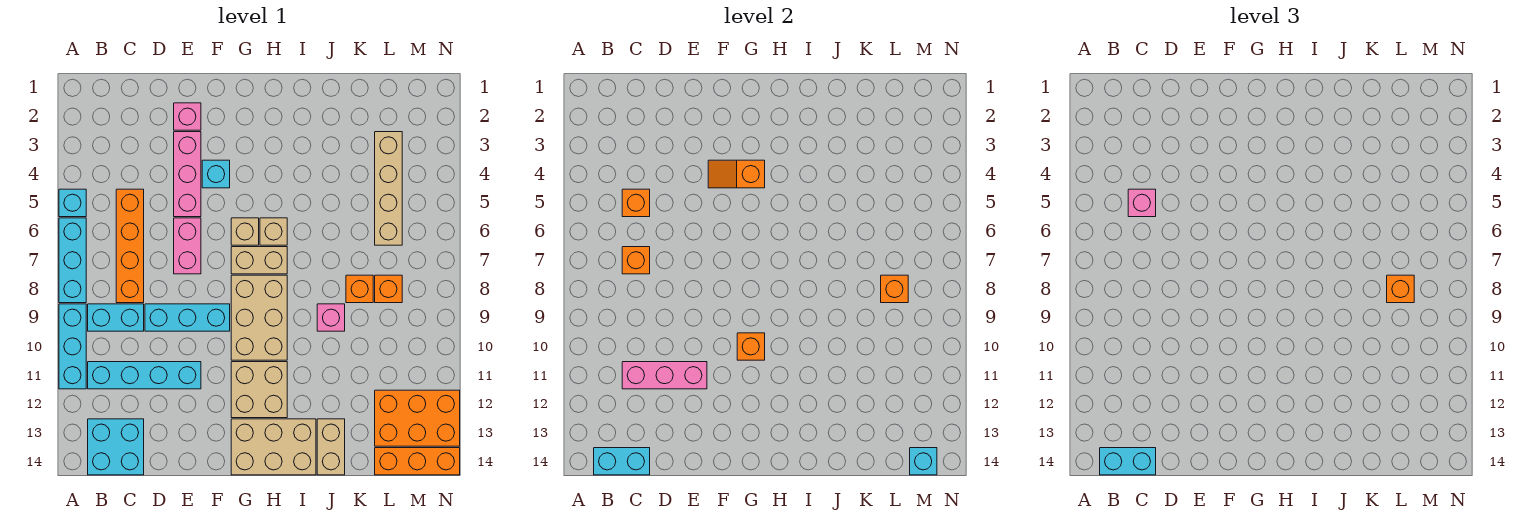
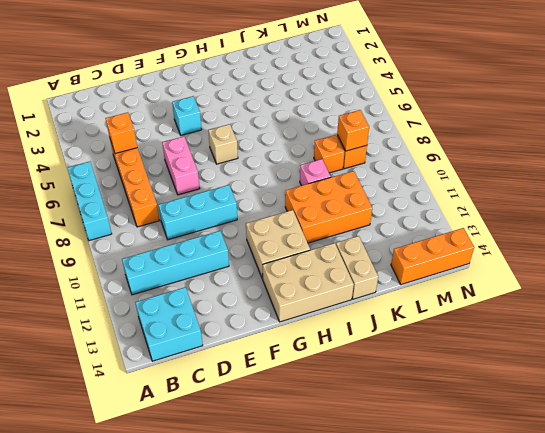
orange 2x3 brick [285,171,372,243] -> orange 2x3 brick moved to [375,390,460,446]
none -> cyan 1x1 brick [59,189,86,217]
none -> cyan 1x3 brick [59,304,86,389]
none -> cyan 1x2 brick [88,304,144,331]
none -> pink 1x1 brick [174,103,201,130]

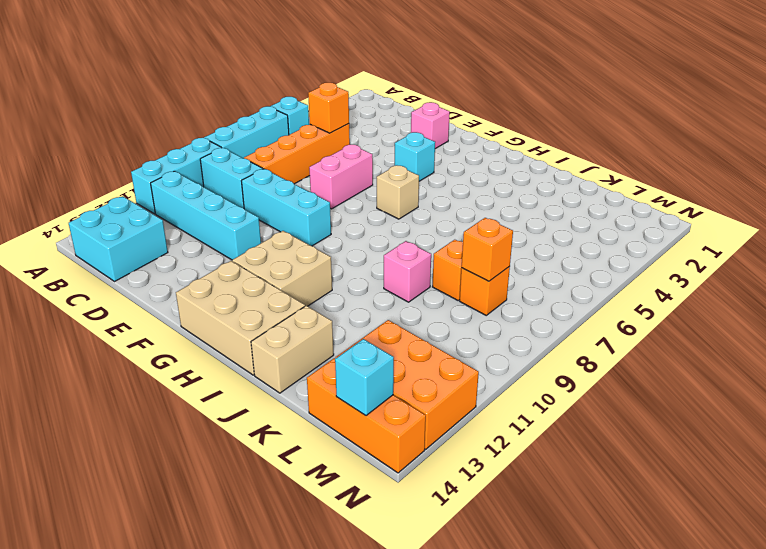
none -> pink 1x3 brick [174,132,201,217]
none -> tan 1x2 brick [231,247,287,274]
none -> tan 2x3 brick [231,275,287,360]
none -> tan 1x1 brick [260,218,287,245]

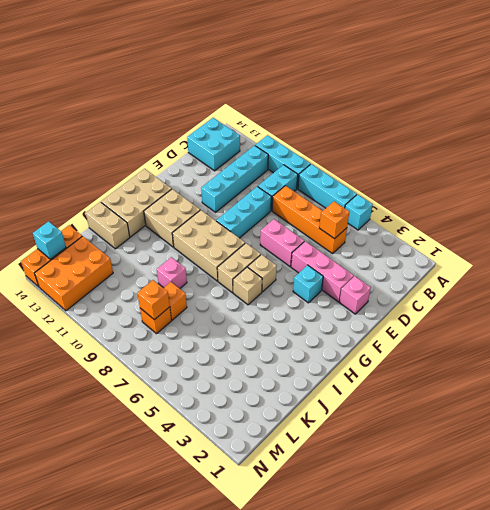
none -> tan 1x4 brick [375,132,402,245]
none -> cyan 1x2 brick [594,448,650,475]
none -> orange 1x1 brick [622,247,650,274]
none -> pink 1x3 brick [622,362,707,389]

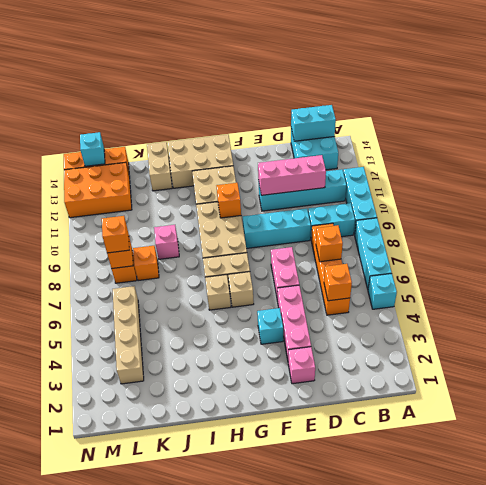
none -> orange 1x2 slope [708,160,765,188]
none -> cyan 1x2 brick [1100,448,1156,475]
none -> pink 1x1 brick [1128,189,1156,217]

